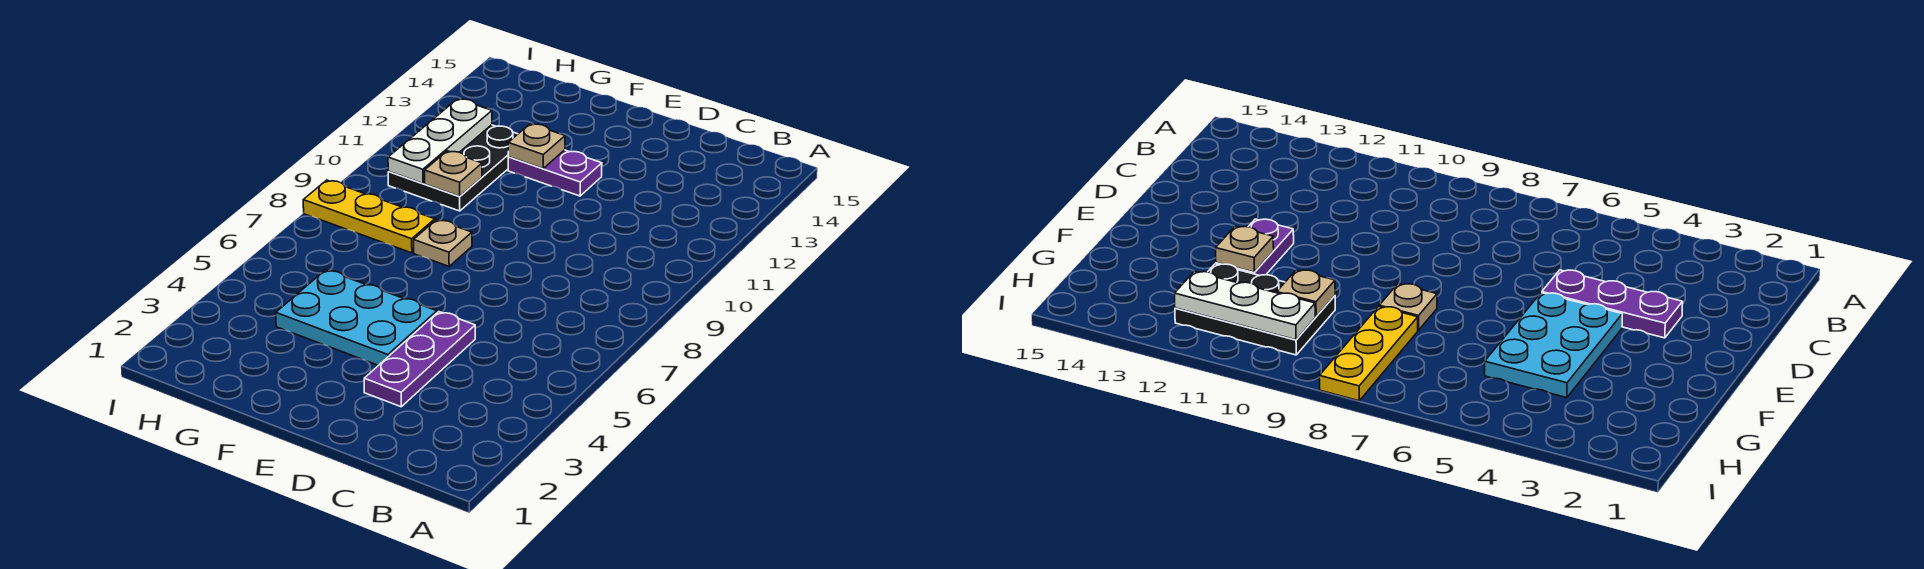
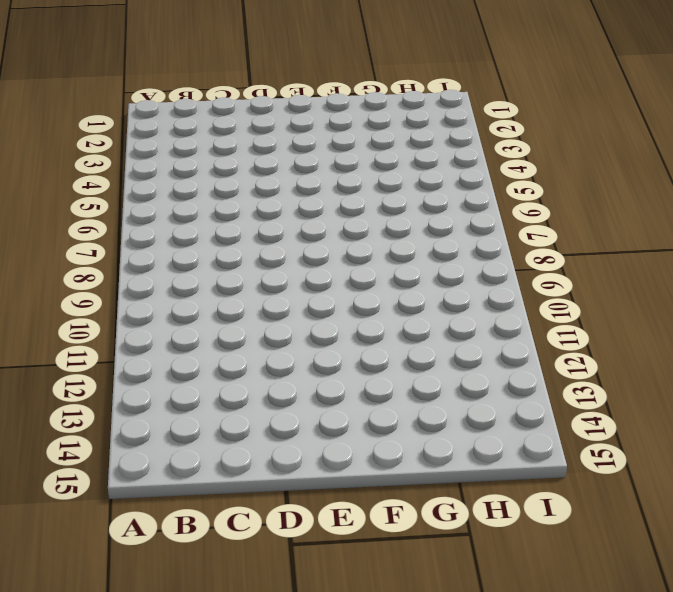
none -> purple 1x3 plate [364,312,475,407]
none -> cyan 2x3 plate [276,270,437,365]

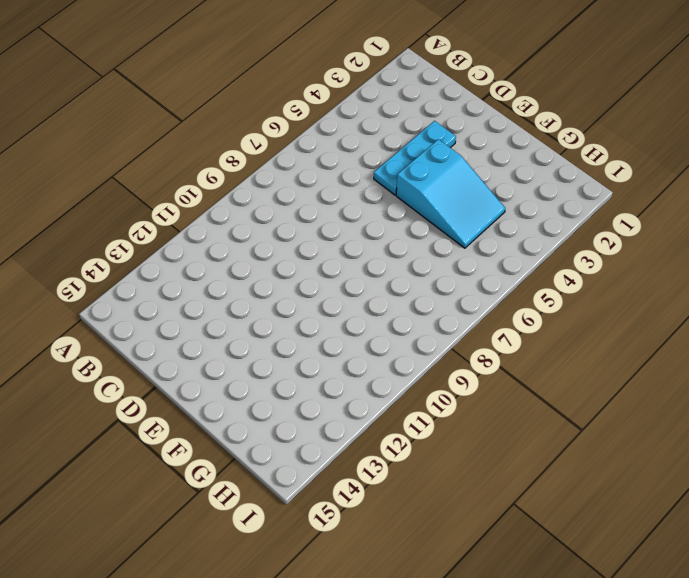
cyan 1x3 plate [374,121,456,195] -> purple 1x3 plate [364,312,475,407]
cyan 2x3 slope [396,139,505,248] -> cyan 2x3 plate [276,270,437,365]
none -> purple 1x2 plate [508,150,602,196]
none -> tan 1x1 plate [414,220,472,266]

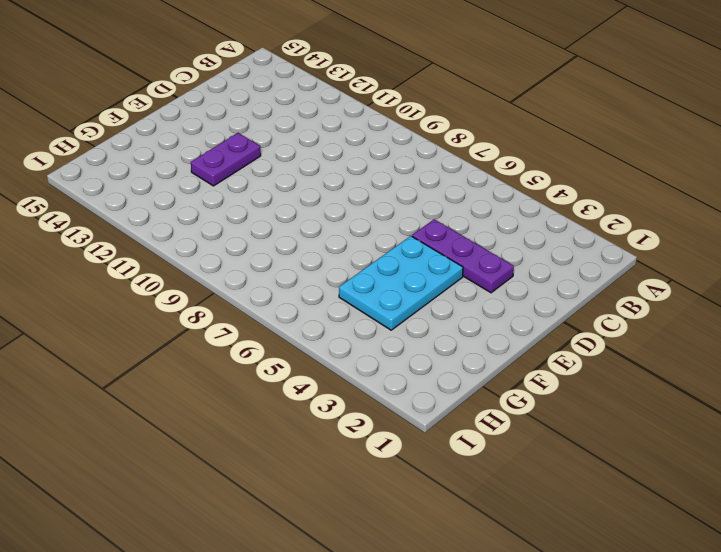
none -> tan 1x1 plate [414,220,472,266]
none -> yellow 1x3 plate [303,180,435,253]

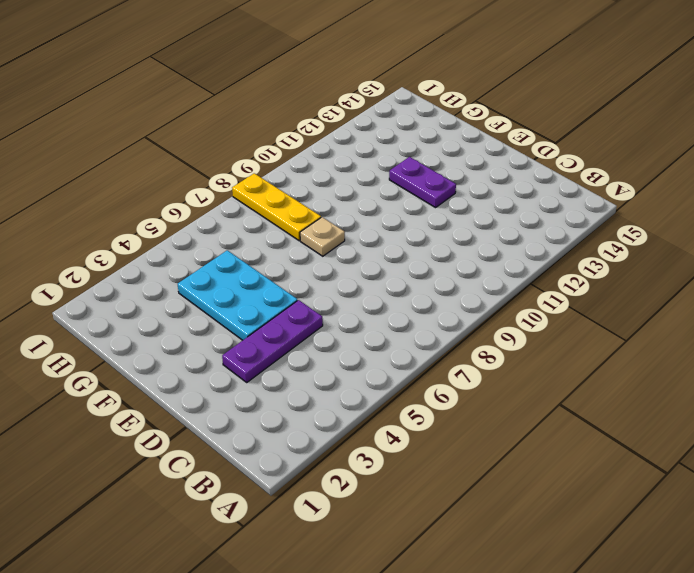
none -> black 2x3 plate [388,125,518,211]
none -> tan 1x1 plate [508,124,565,169]

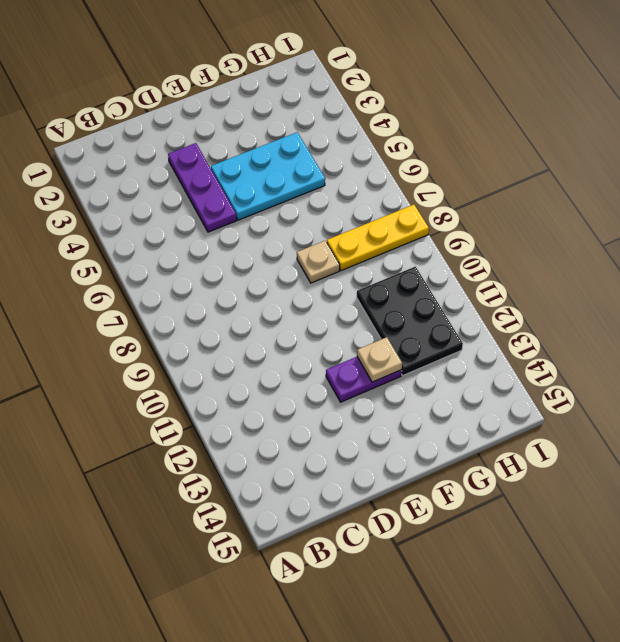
none -> tan 1x1 plate [425,151,482,196]
none -> white 1x3 plate [388,99,492,183]

